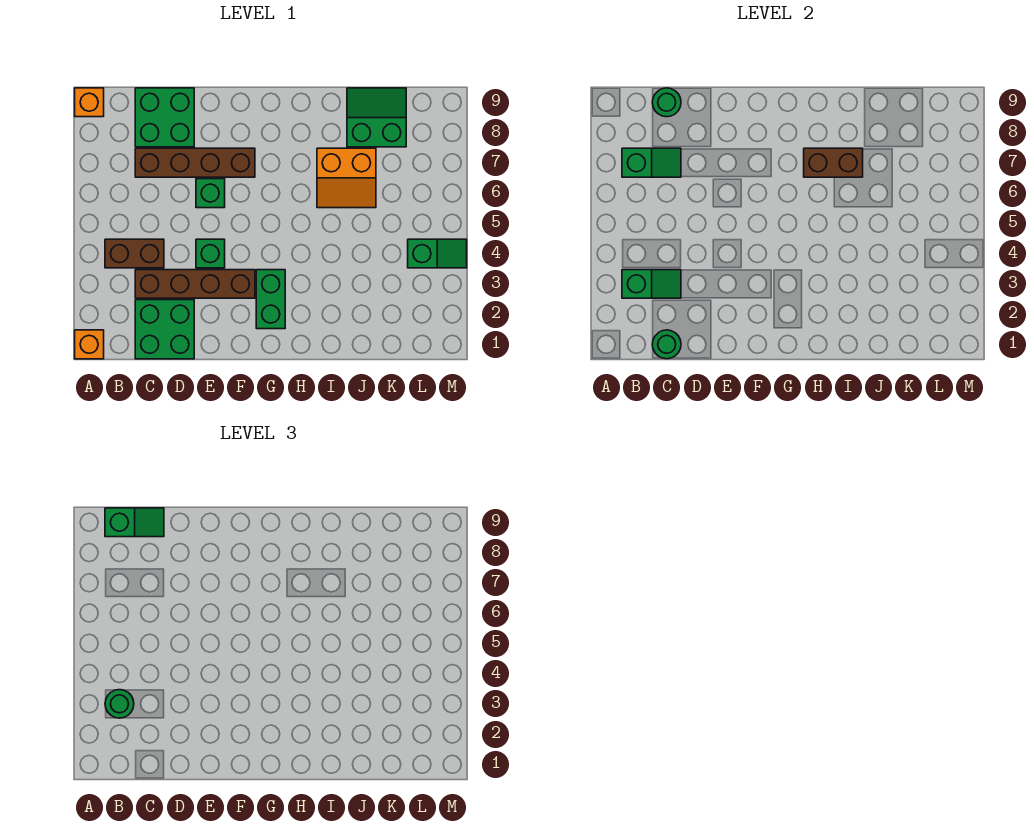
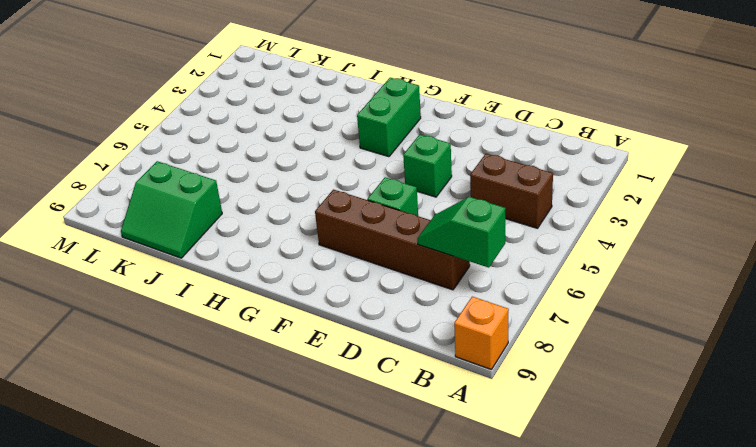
none -> orange 1x1 brick [75,330,104,359]
none -> green 2x2 brick [135,300,194,359]
none -> brown 1x4 brick [135,270,255,298]

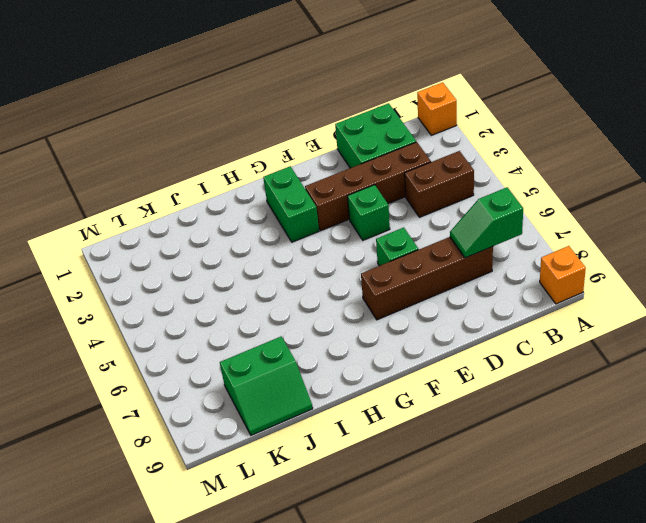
none -> green 2x2 brick [135,88,194,147]
none -> orange 2x2 slope [317,148,376,208]
none -> green 1x2 slope [408,239,467,268]

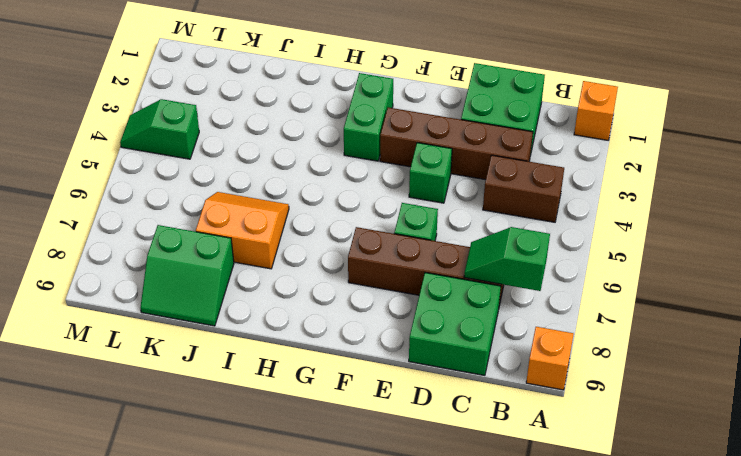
none -> green 1x2 slope [622,270,681,298]
none -> green 1x1 round brick [652,330,681,359]
none -> green 1x1 round brick [652,88,681,117]

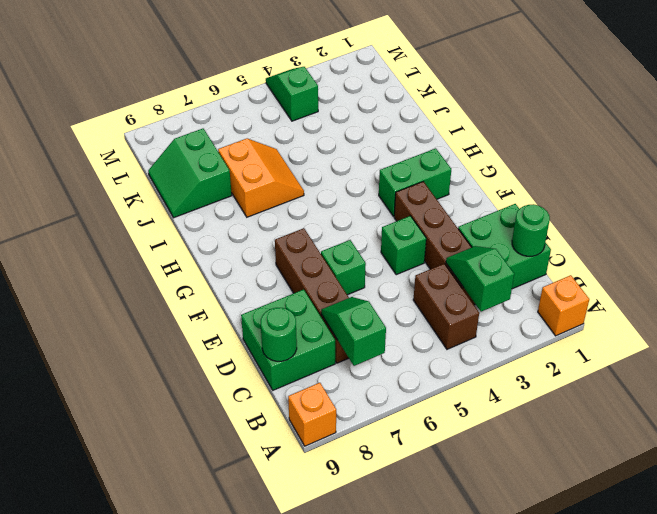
none -> brown 1x2 brick [804,148,863,177]
none -> green 1x1 round brick [105,690,134,718]
none -> green 1x2 slope [105,508,164,537]

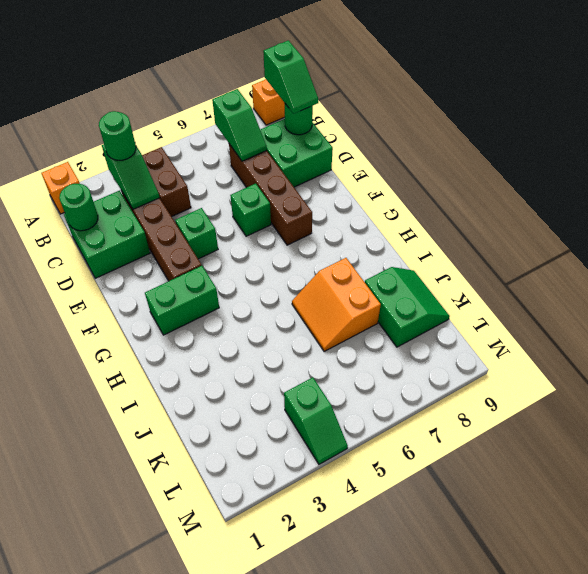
none -> brown 1x2 brick [804,148,863,177]

